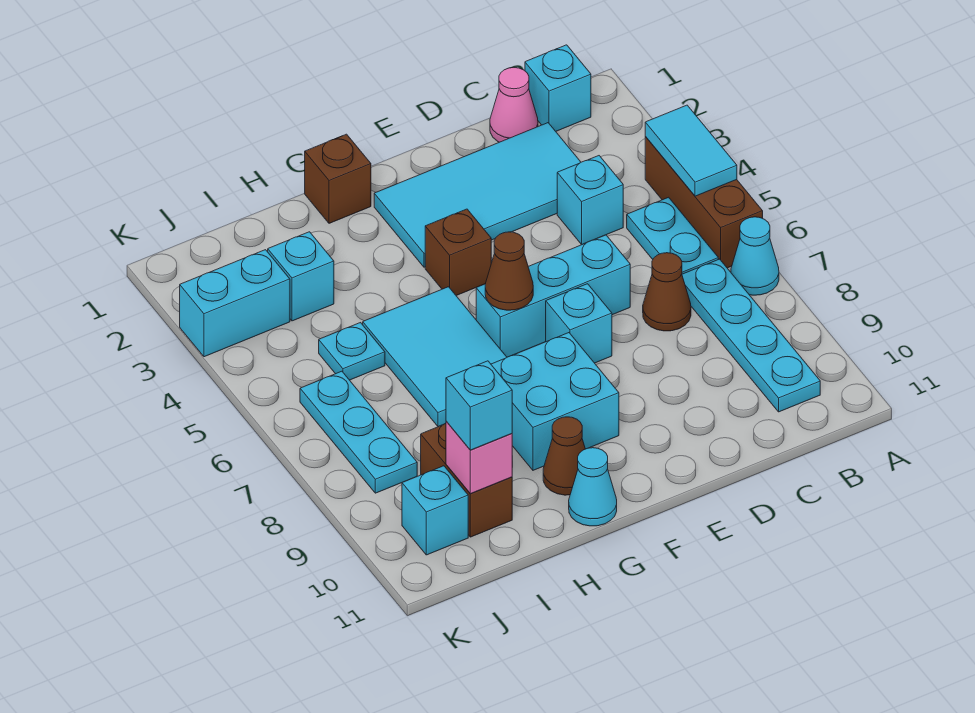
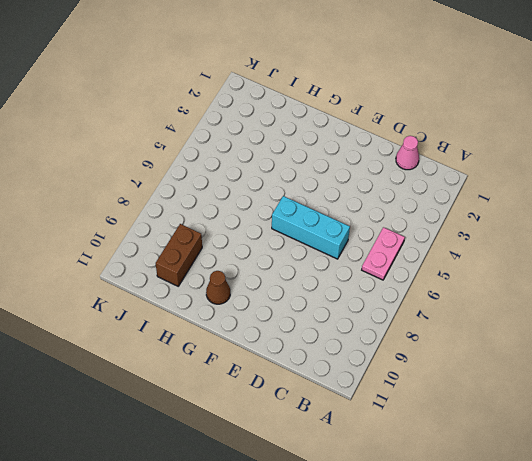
pink 1x2 plate [362,227,405,280] -> cyan 1x2 plate [627,197,718,274]
none -> brown 1x3 brick [645,137,763,268]
none -> cyan 1x1 cone [731,217,779,295]
none -> cyan 1x1 brick [525,45,591,131]

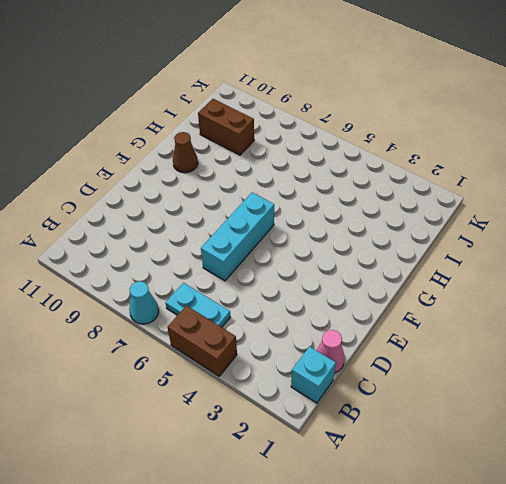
brown 1x2 brick [167,306,237,376] -> brown 1x3 brick [645,137,763,268]
none -> cyan 1x4 plate [682,259,820,412]
none -> cyan 2x4 tile [374,123,581,267]
none -> cyan 1x1 brick [557,156,623,245]

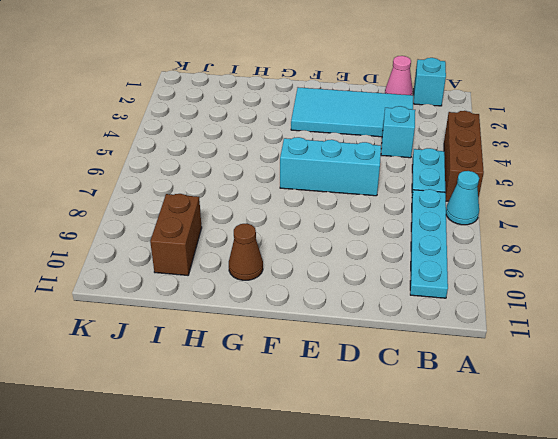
none -> brown 1x1 cone [643,253,691,331]
none -> cyan 1x1 brick [546,284,612,363]
none -> brown 1x1 brick [425,209,491,296]

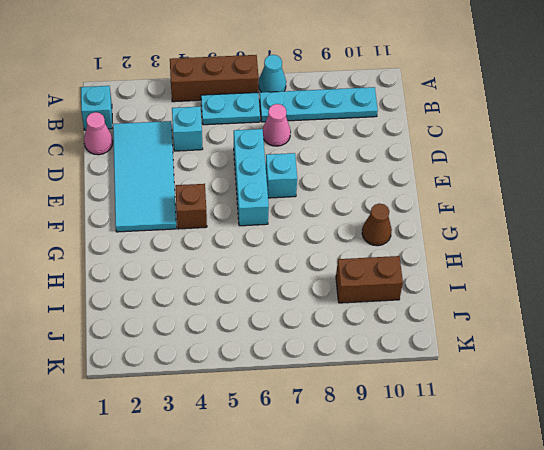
pink 1x1 cone [263,104,291,146] -> brown 1x1 cone [643,253,691,331]
none -> cyan 2x2 brick [491,333,619,470]
none -> brown 1x1 brick [305,134,371,223]
none -> cyan 2x3 tile [363,287,507,427]

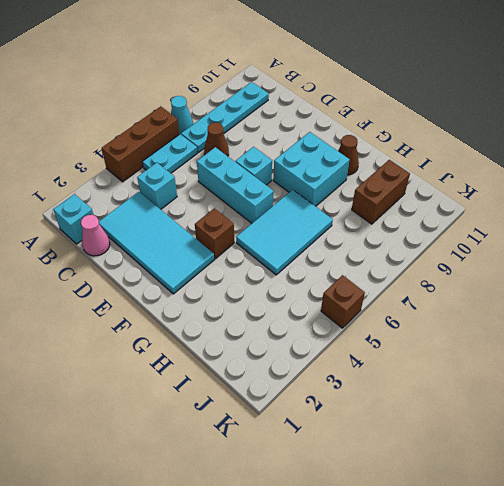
brown 1x1 brick [321,275,365,328] -> brown 1x1 brick moved to [305,134,371,223]
none -> cyan 1x1 cone [569,448,617,526]
none -> cyan 1x1 brick [268,232,334,321]
none -> cyan 1x1 plate [319,323,385,380]

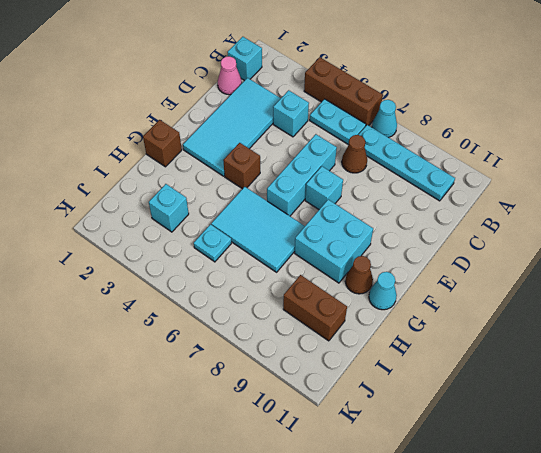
none -> cyan 1x2 brick [180,250,290,357]
none -> cyan 1x3 plate [300,371,417,493]
none -> cyan 1x1 brick [402,466,468,555]

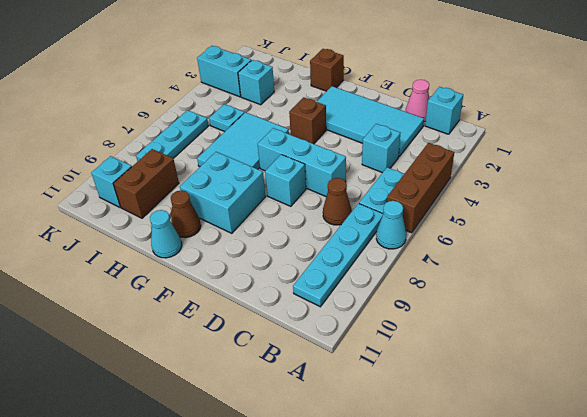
none -> cyan 1x2 tile [645,105,737,196]
none -> brown 1x1 cone [485,232,533,310]
none -> pink 1x1 brick [446,422,512,494]

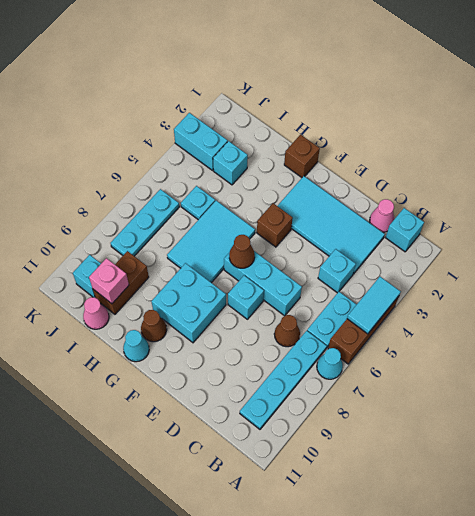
pink 1x1 cone [83,297,109,329] -> none
none -> cyan 1x1 brick [446,361,512,450]

